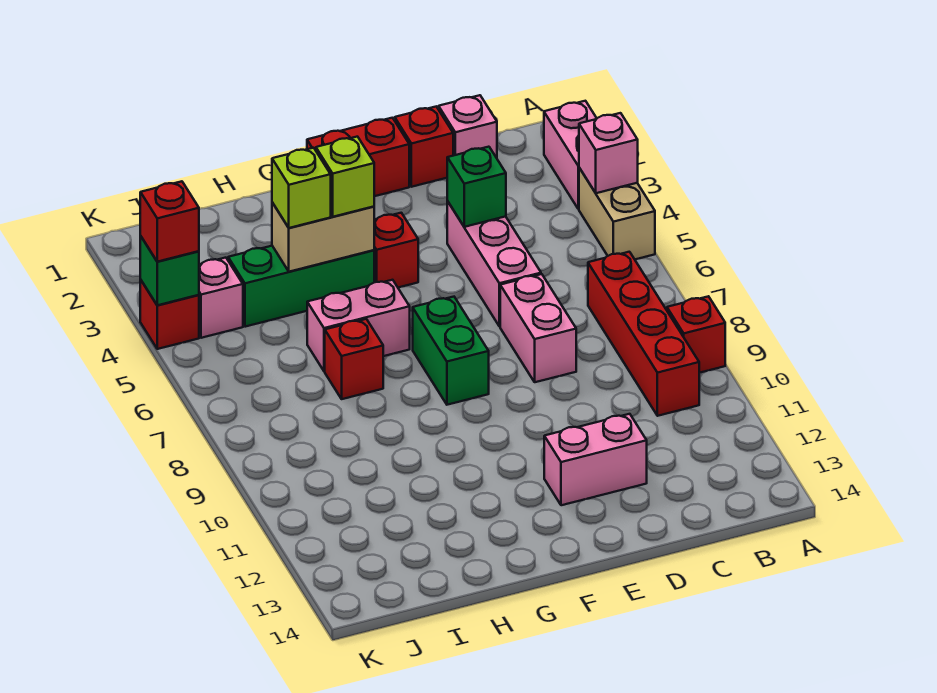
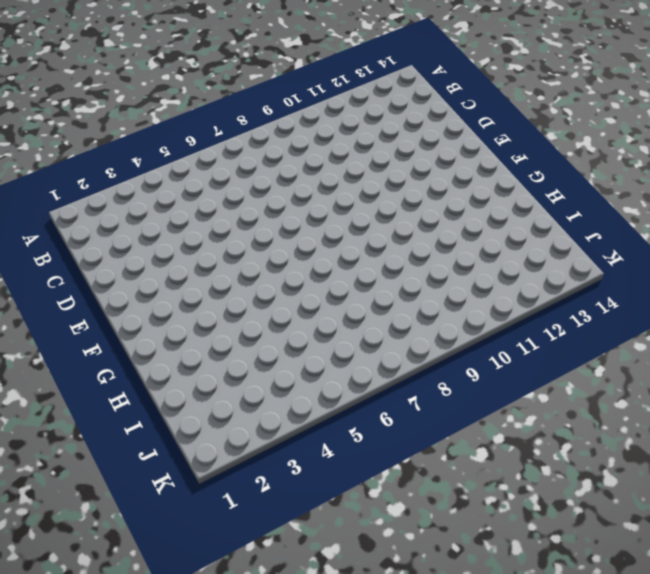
none -> pink 1x2 brick [544,101,597,209]
none -> tan 1x2 brick [579,168,655,259]
none -> red 1x1 brick [667,296,725,373]

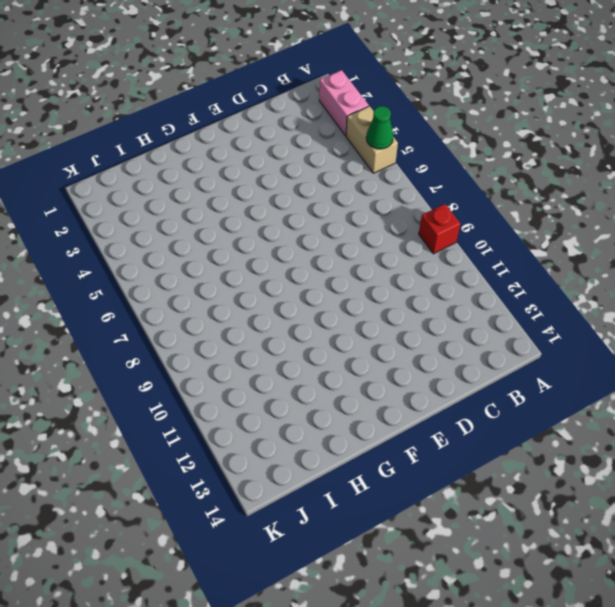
green 1x1 cone [366,106,393,149] -> none
none -> red 1x4 brick [588,252,699,416]
none -> pink 1x1 brick [439,95,497,158]
none -> red 1x1 brick [395,107,453,187]

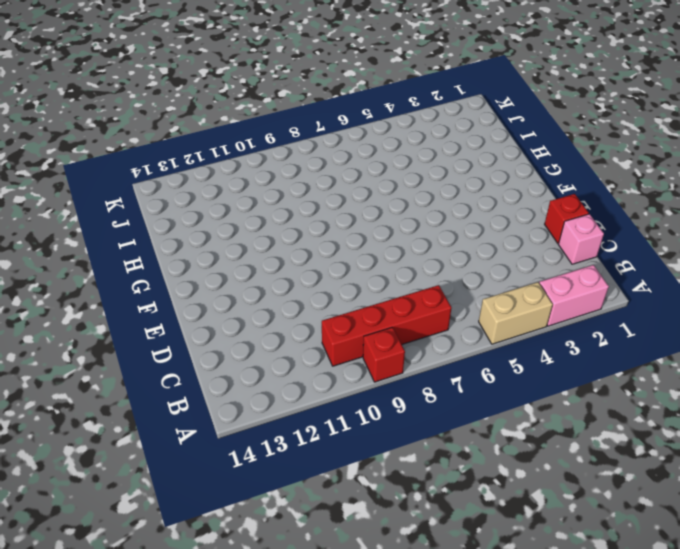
none -> pink 1x3 brick [447,201,541,326]
none -> pink 1x2 brick [500,274,576,382]
none -> pink 1x2 brick [544,414,647,505]

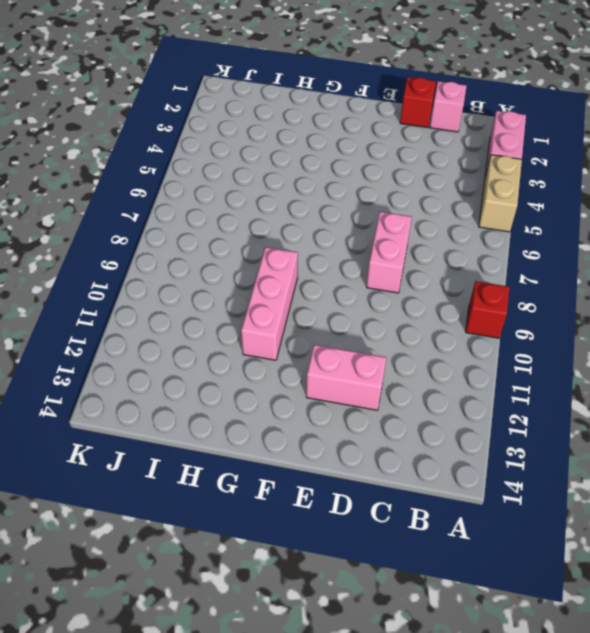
pink 1x3 brick [241,247,298,360] -> pink 1x3 brick moved to [447,201,541,326]
none -> red 1x4 brick [588,252,699,416]
none -> red 1x2 brick [307,118,409,196]
none -> red 1x1 brick [374,213,418,288]

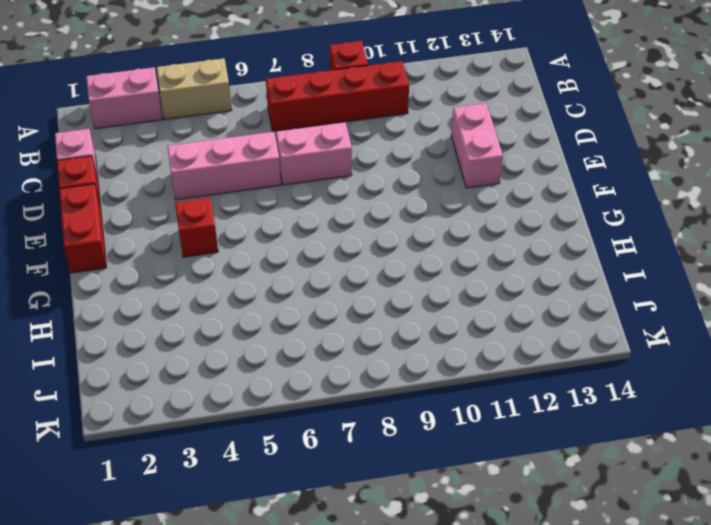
none -> green 1x2 brick [413,297,489,405]
none -> green 1x3 brick [228,246,374,327]
none -> pink 1x2 brick [307,280,410,371]

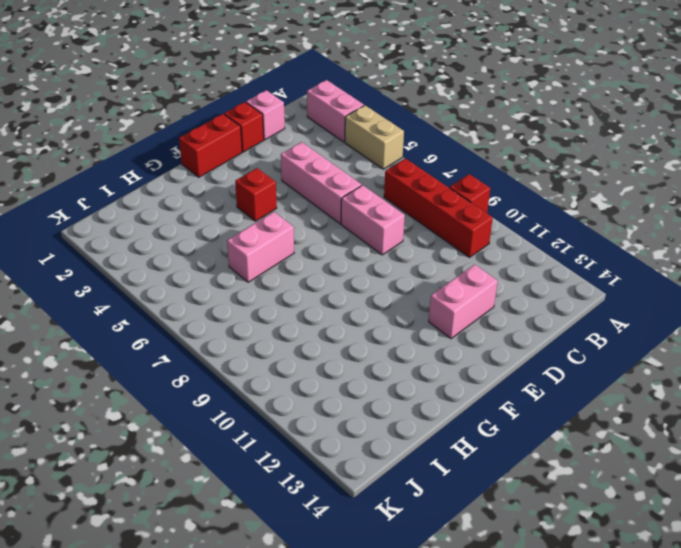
none -> green 1x2 brick [413,297,489,405]
none -> green 1x3 brick [228,246,374,327]
none -> red 1x1 brick [325,319,383,399]

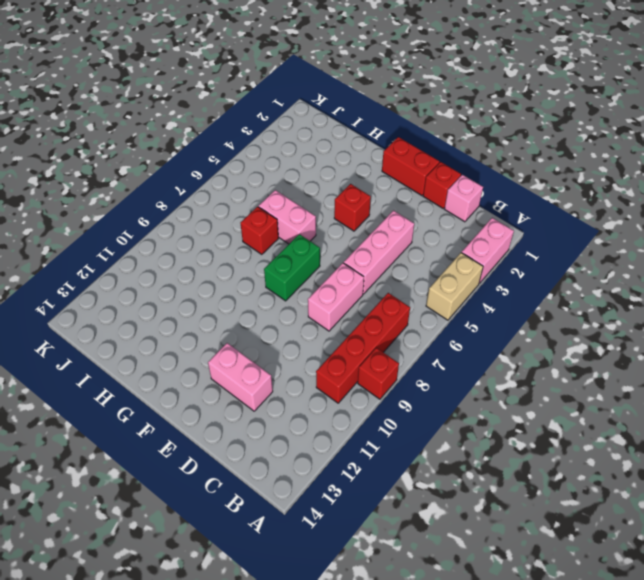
none -> green 1x3 brick [228,246,374,327]
none -> pink 1x1 brick [199,258,243,338]
none -> red 1x1 brick [140,280,199,349]

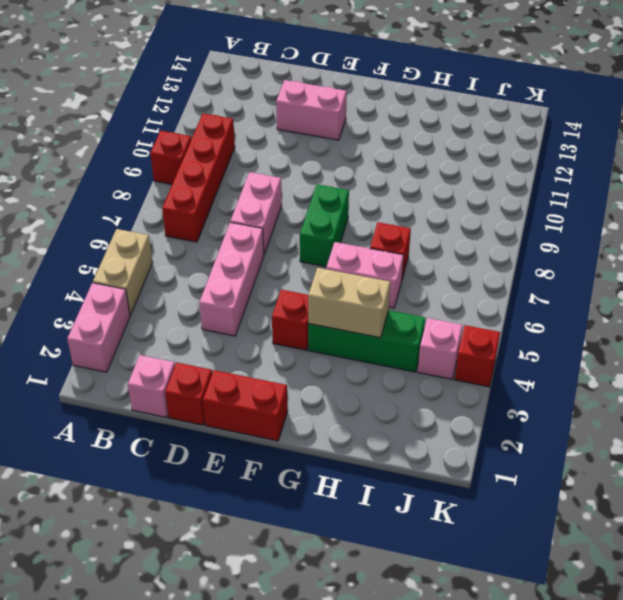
none -> pink 1x1 brick [579,113,638,193]
none -> green 1x1 brick [447,147,506,227]
none -> green 1x1 brick [140,236,199,305]

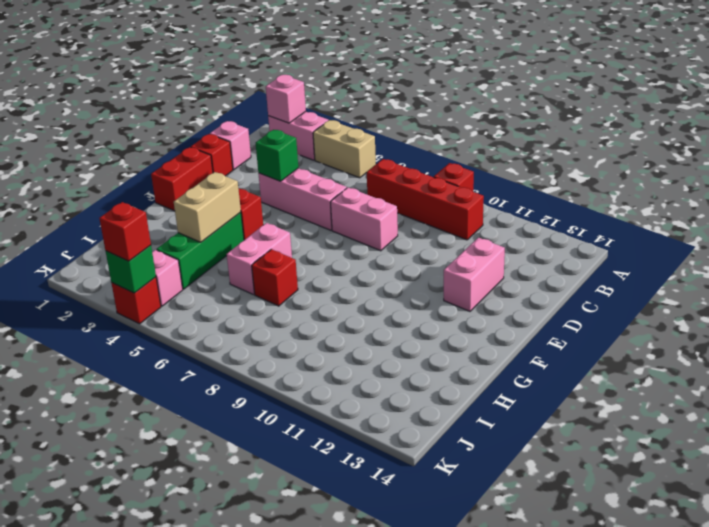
pink 1x1 brick [266,75,306,123] -> pink 1x1 brick moved to [579,113,638,193]
none -> green 1x2 brick [413,297,489,405]
none -> lime 1x1 brick [316,137,374,217]
none -> lime 1x1 brick [272,148,331,228]

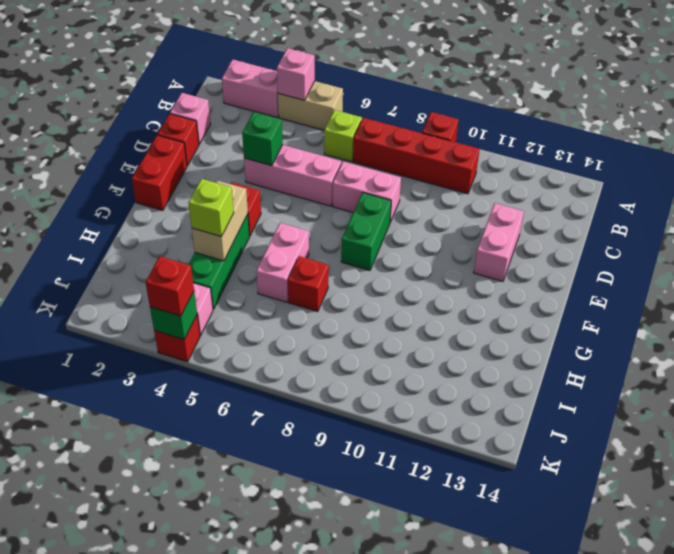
lime 1x1 brick [324,110,362,162] -> lime 1x1 brick moved to [316,137,374,217]
green 1x2 brick [341,193,391,270] -> green 1x2 brick turned to [413,297,489,405]

